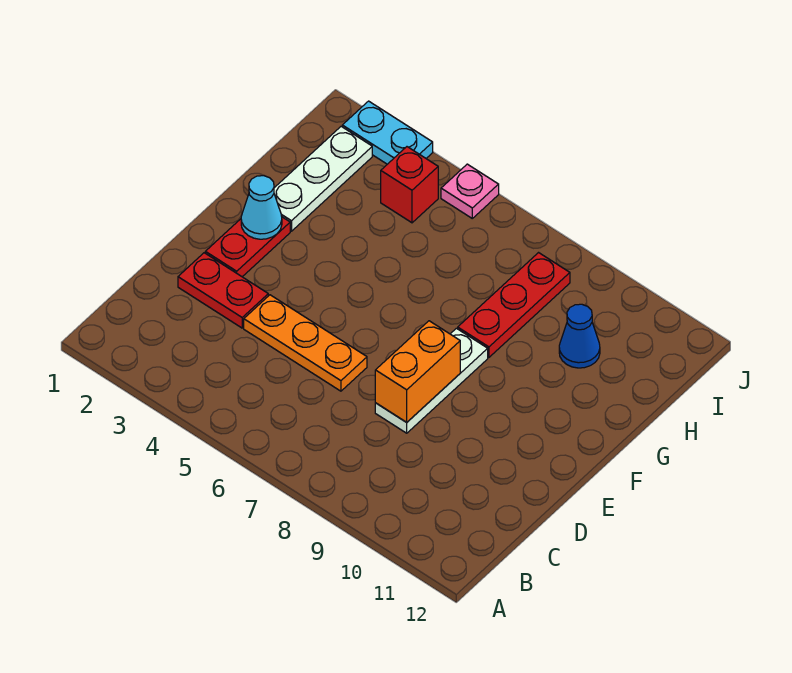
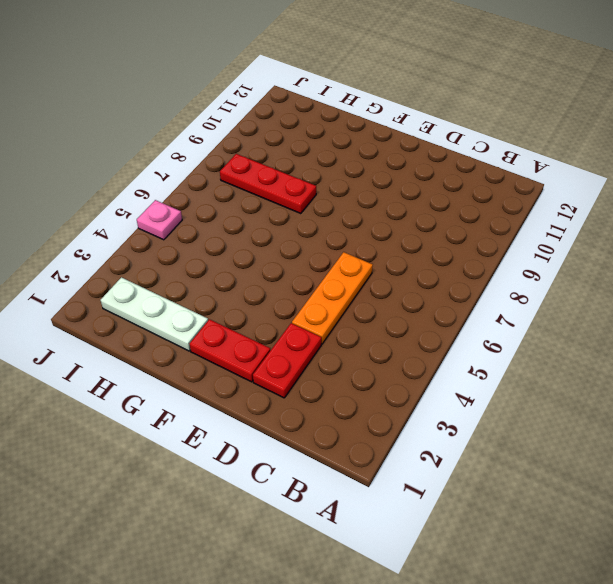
none -> white 1x3 plate [375,328,488,433]
none -> blue 1x1 cone [559,304,600,368]
none -> red 1x1 brick [381,147,438,223]

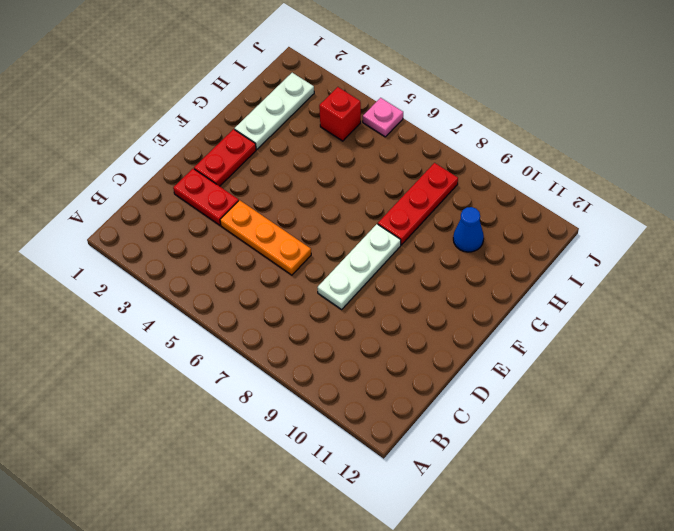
none -> cyan 1x2 plate [342,101,433,164]
none -> orange 1x2 brick [375,321,460,422]
none -> cyan 1x1 cone [241,176,282,239]

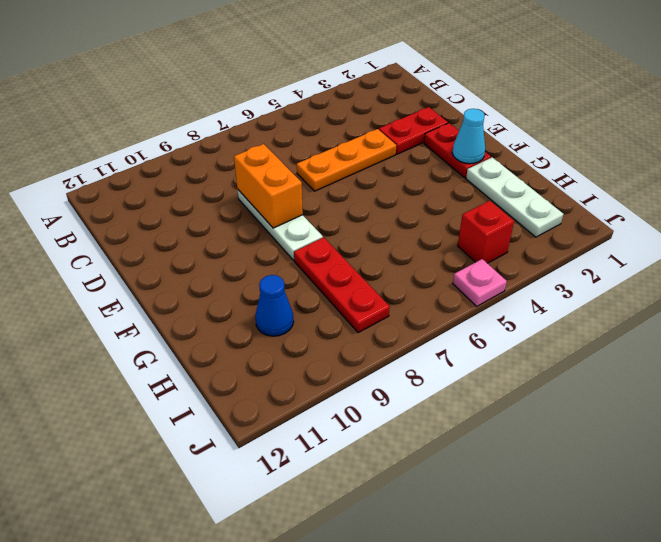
none -> cyan 1x2 plate [342,101,433,164]

